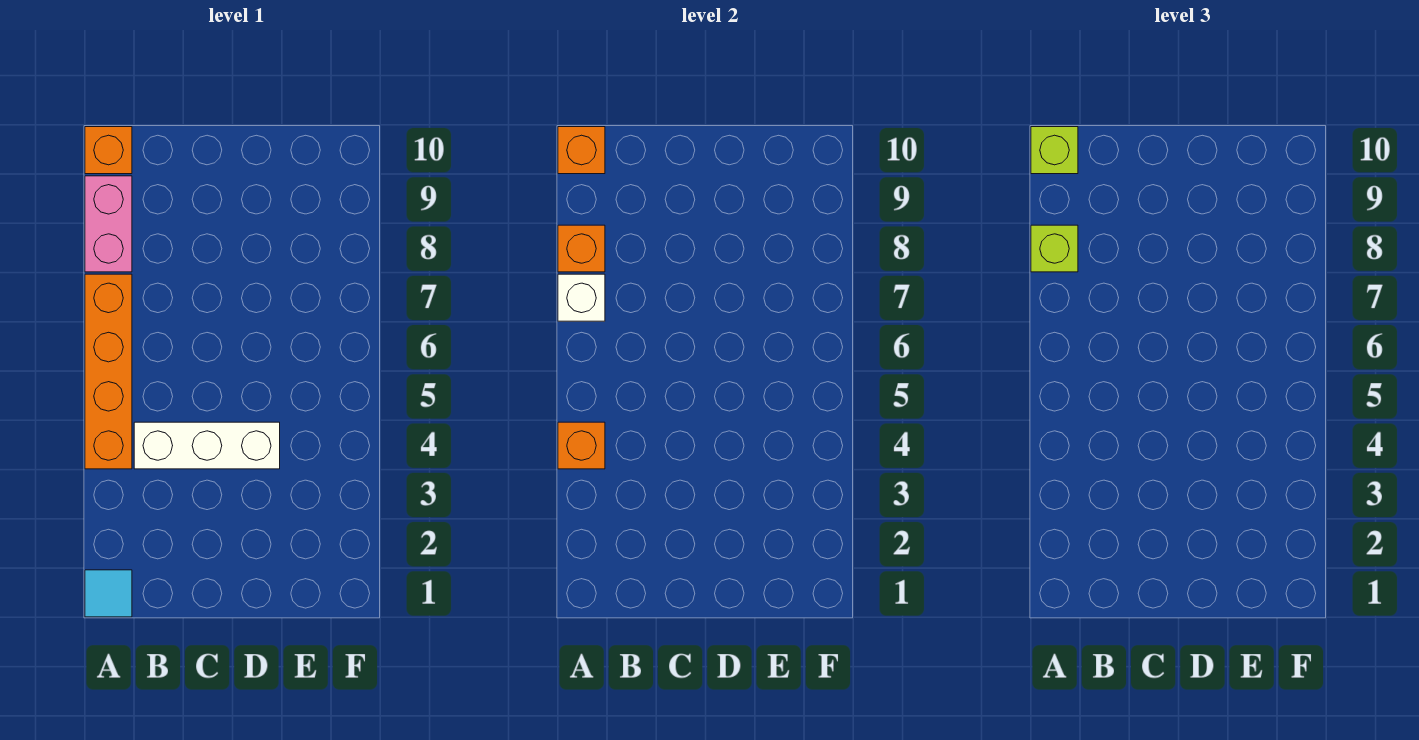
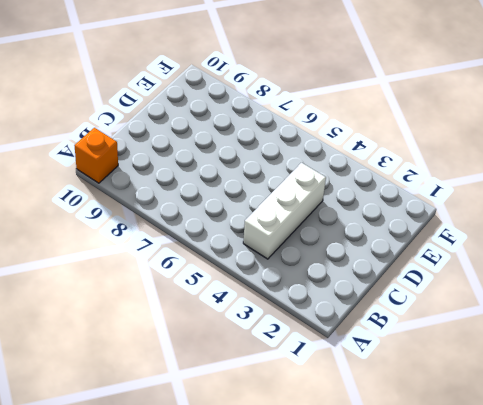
none -> cyan 1x1 tile [85,570,132,617]
none -> orange 1x4 brick [85,274,132,469]

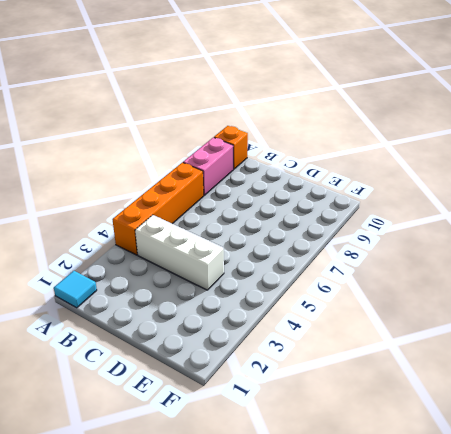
none -> orange 1x1 brick [558,422,605,469]
none -> white 1x1 brick [558,274,605,321]

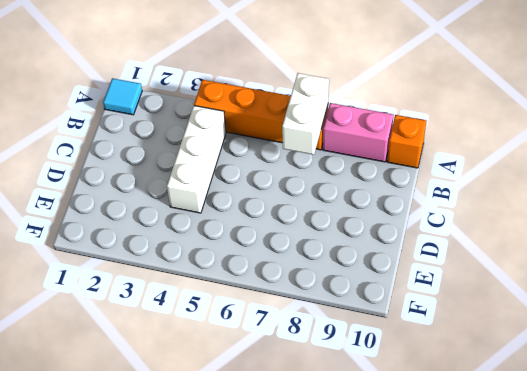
white 1x2 brick [282,73,329,155] -> white 1x1 brick [558,274,605,321]
none -> orange 1x1 brick [558,422,605,469]
none -> orange 1x1 brick [558,225,605,272]

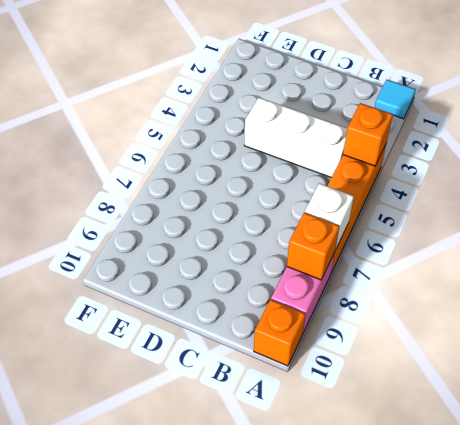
none -> orange 1x1 brick [558,127,605,174]
none -> lime 1x1 brick [1031,225,1078,272]

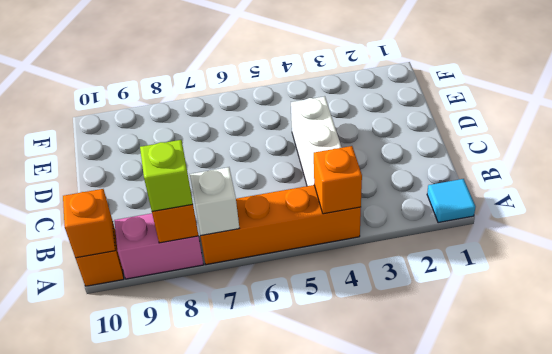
none -> lime 1x1 brick [1031,127,1078,174]

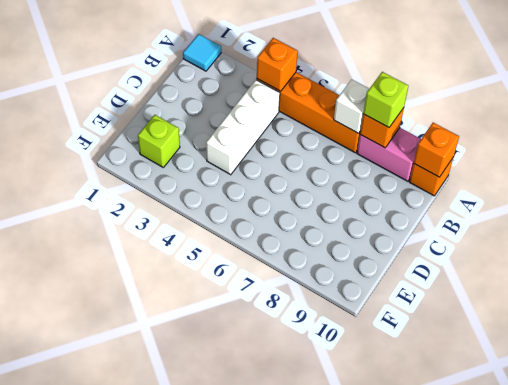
lime 1x1 brick [138,115,180,167] -> lime 1x1 brick moved to [1031,127,1078,174]

